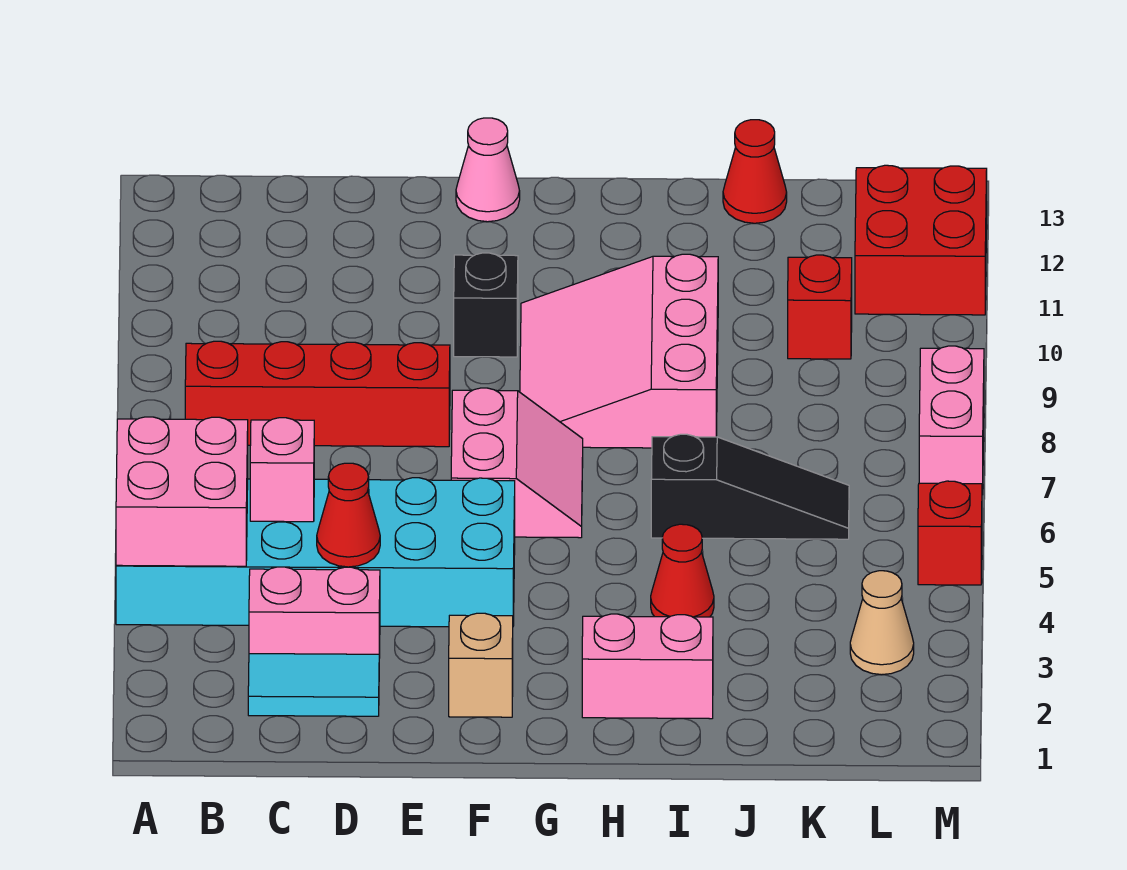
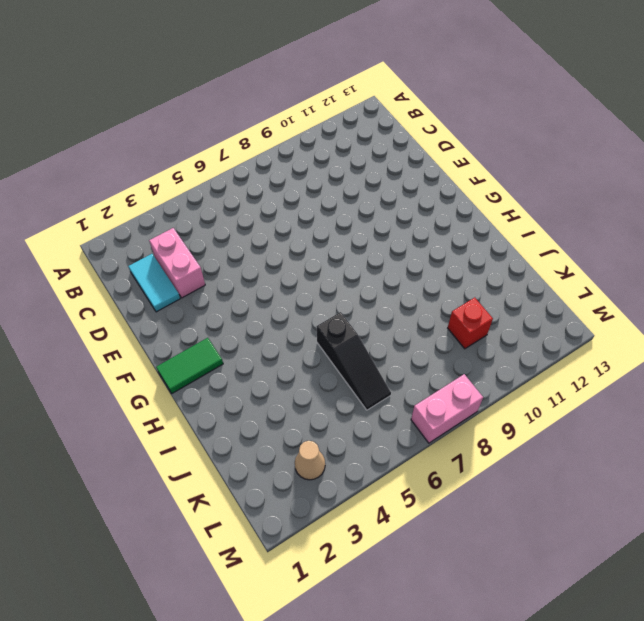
green 1x2 tile [156,338,223,393] -> none
none -> cyan 2x6 brick [116,478,515,627]
none -> red 1x4 brick [185,341,450,447]
none -> tan 1x1 brick [449,613,513,717]

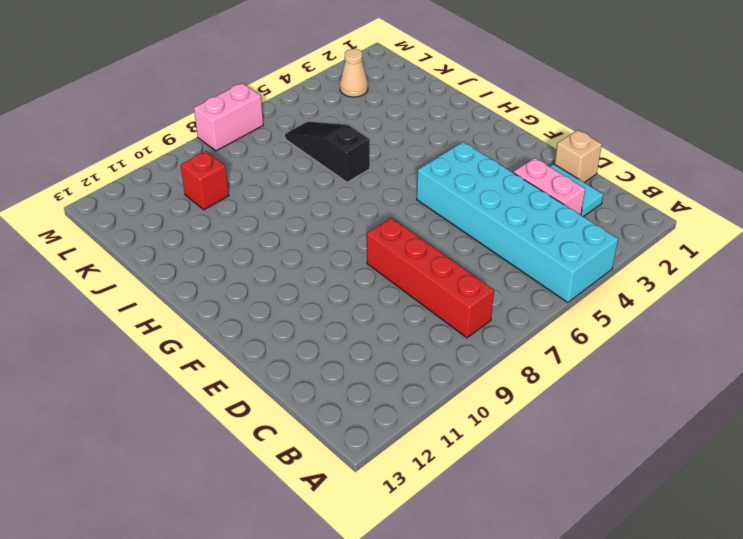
tan 1x1 brick [555,130,602,182] -> tan 1x1 brick moved to [449,613,513,717]
none -> pink 2x2 slope [451,388,583,538]
none -> black 1x1 brick [454,253,518,357]
none -> pink 1x1 cone [456,118,520,222]

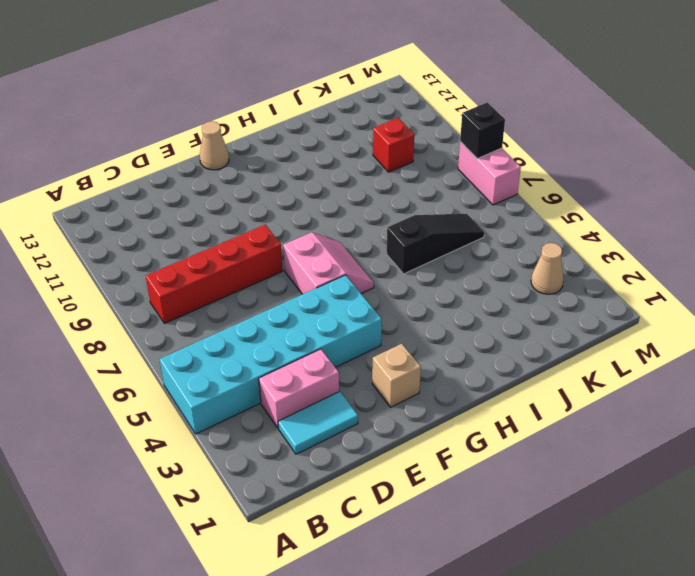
tan 1x1 cone [200,121,229,170] -> pink 1x1 cone [456,118,520,222]
black 1x1 brick [460,102,505,159] -> black 1x1 brick moved to [454,253,518,357]
none -> pink 3x3 slope [520,254,718,448]
none -> pink 1x2 brick [582,614,713,719]
none -> red 1x1 cone [651,524,714,617]

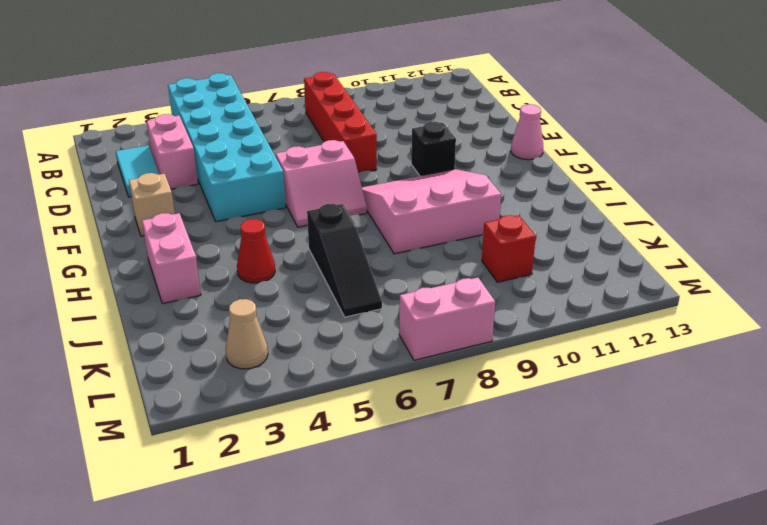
none -> red 1x1 cone [723,120,787,223]
none -> red 2x2 brick [855,165,987,315]
none -> red 1x1 brick [918,481,982,585]

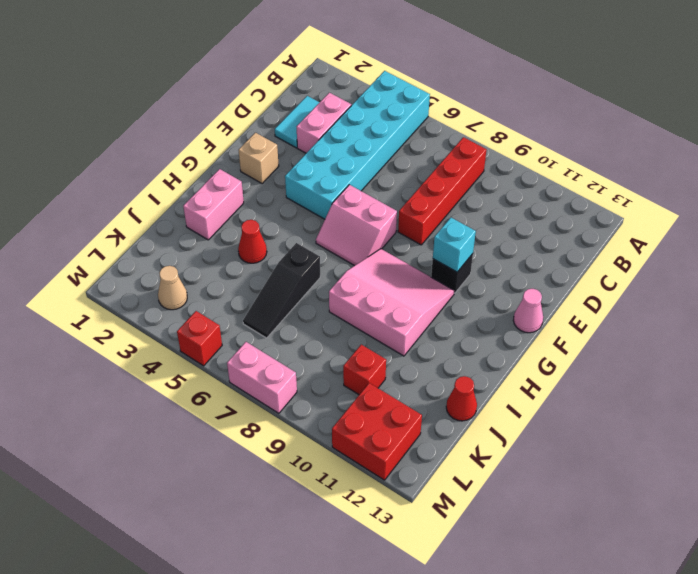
cyan 1x1 brick [433,218,476,272] -> none
none -> pink 2x2 brick [116,417,248,566]
none -> pink 1x1 brick [250,418,314,522]
none -> red 1x1 cone [317,463,380,567]

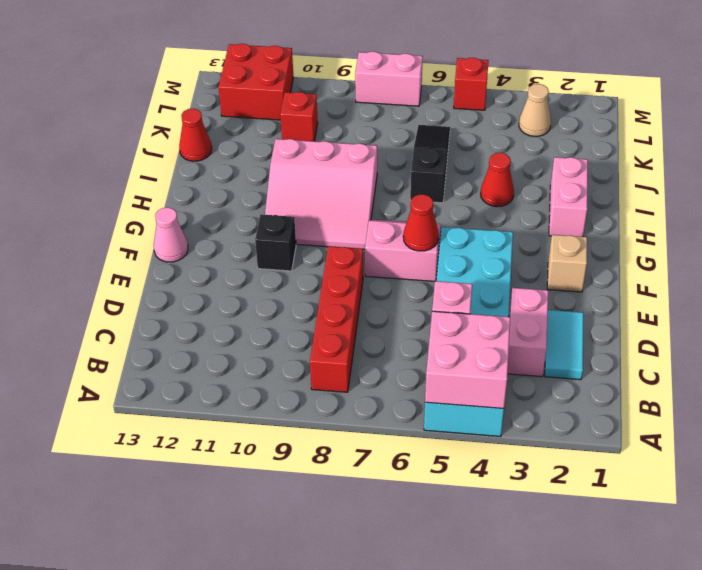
red 1x1 cone [403,194,439,251] -> red 1x1 cone moved to [317,463,380,567]

